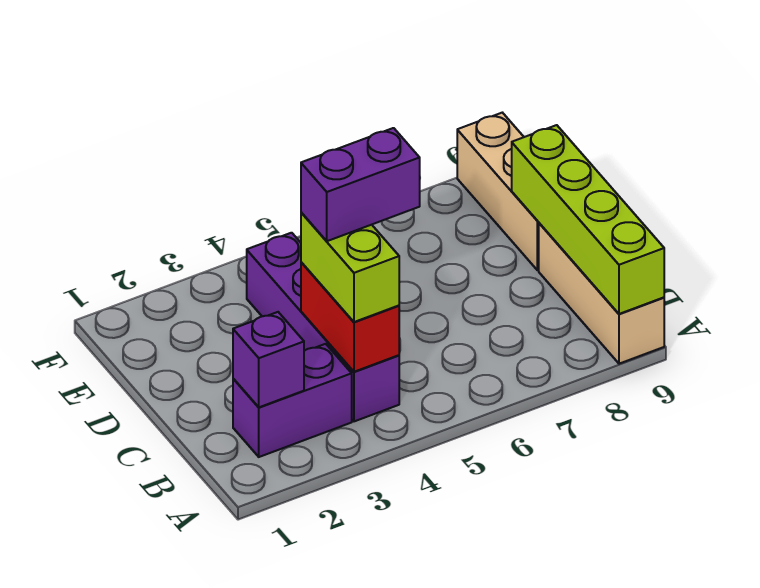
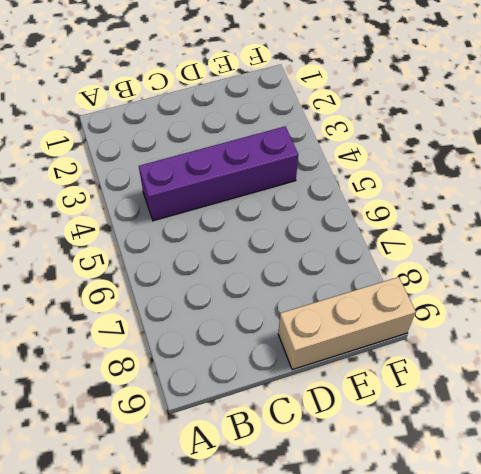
none -> tan 1x3 brick [539,223,664,364]
none -> purple 1x2 brick [233,344,352,457]

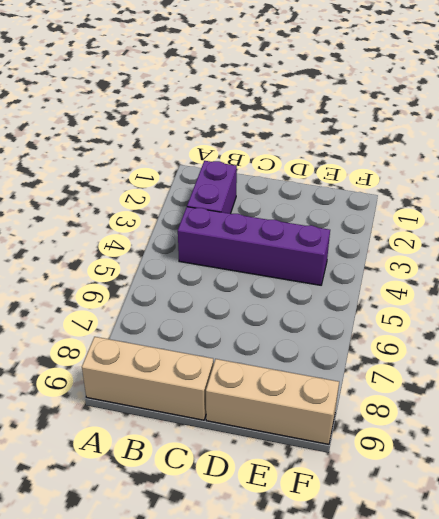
none -> lime 1x4 brick [512,125,664,314]
none -> purple 1x1 brick [233,312,304,407]

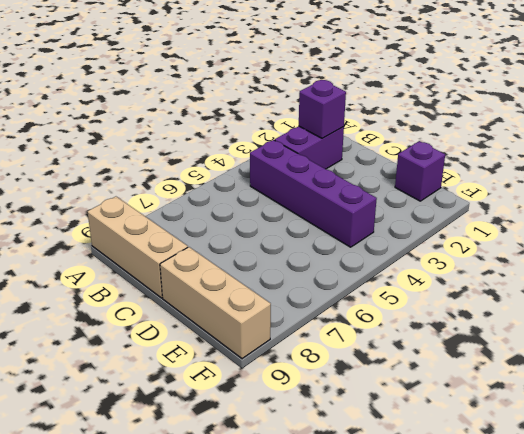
purple 1x1 brick [395,141,445,201] -> none
none -> lime 1x4 brick [512,125,664,314]
none -> red 1x2 brick [301,262,399,372]

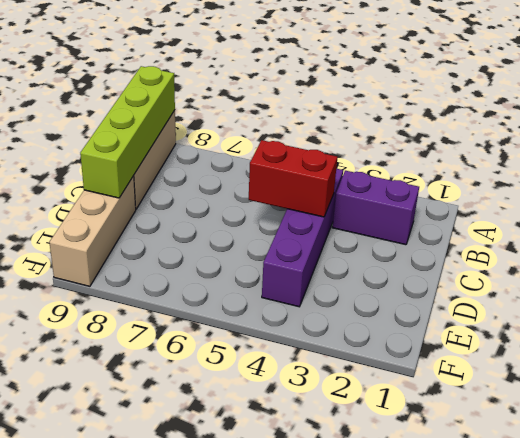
red 1x2 brick [249,140,337,217] -> red 1x2 brick turned to [301,262,399,372]
none -> purple 1x1 brick [233,312,304,407]
none -> lime 1x2 brick [301,212,399,322]

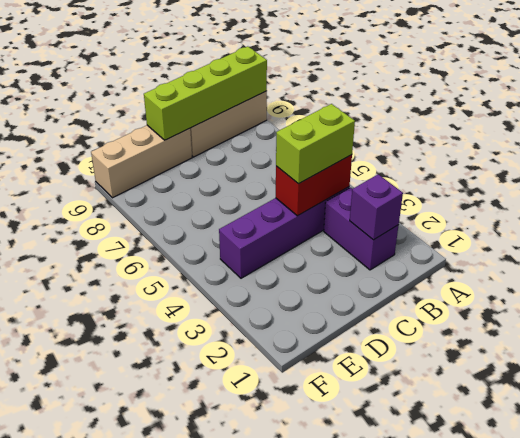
none -> purple 1x2 brick [301,128,420,241]

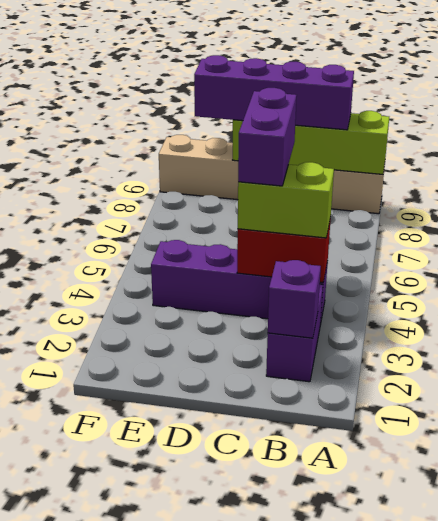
purple 1x4 brick [194,55,354,130] -> none

